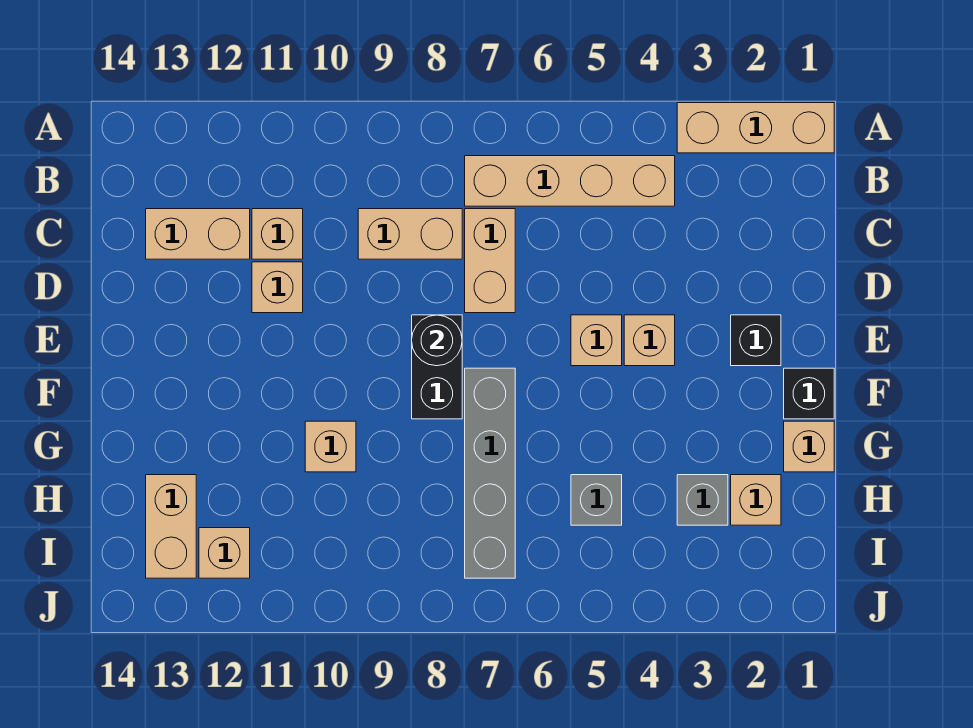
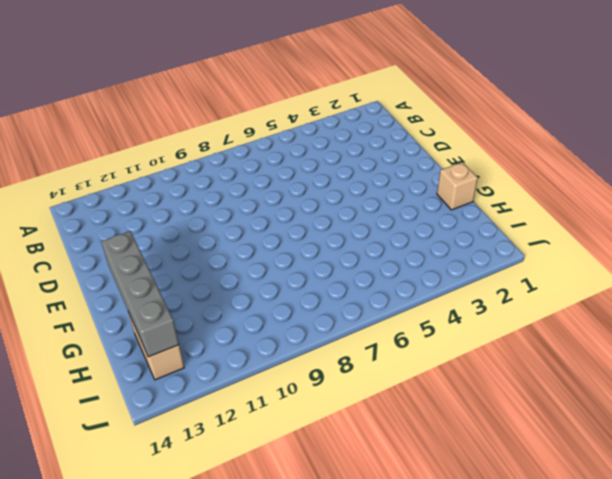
grey 1x4 brick [101,231,179,357] -> grey 1x4 brick moved to [465,368,515,578]
none -> tan 1x3 brick [677,103,834,153]
none -> tan 1x4 brick [465,156,675,206]
none -> tan 1x2 brick [465,209,515,313]

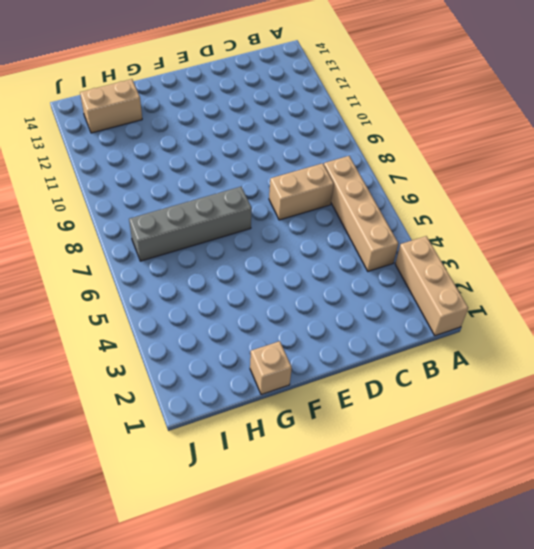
none -> tan 1x2 brick [358,209,462,259]
none -> tan 1x1 brick [252,209,303,259]
none -> tan 1x2 brick [146,209,250,259]

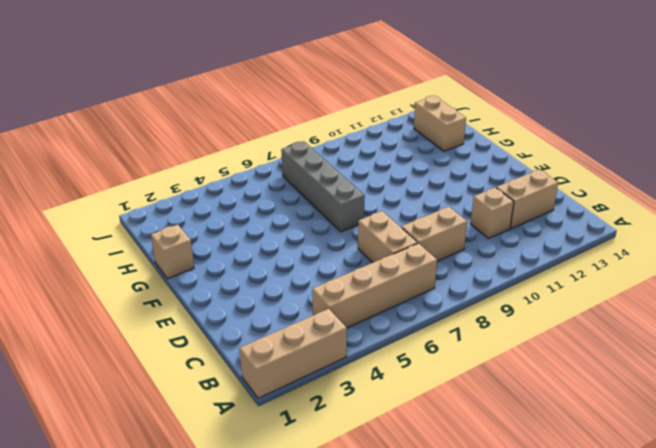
none -> tan 1x1 brick [252,262,303,313]
none -> black 1x1 brick [731,315,781,366]
none -> tan 1x1 brick [624,315,675,366]

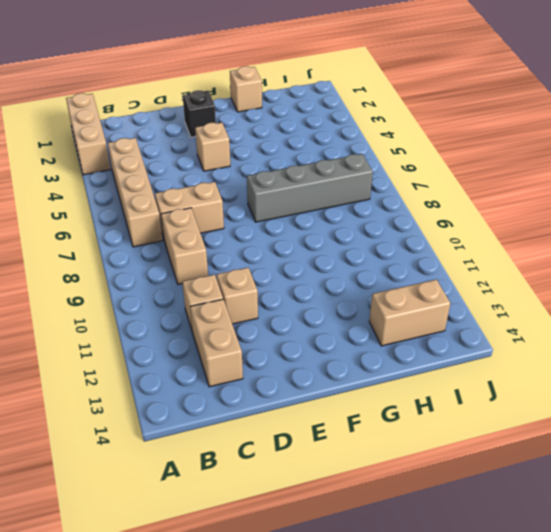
none -> tan 1x1 brick [571,315,622,366]
none -> black 1x2 brick [412,315,462,419]
none -> black 1x1 brick [784,368,834,419]

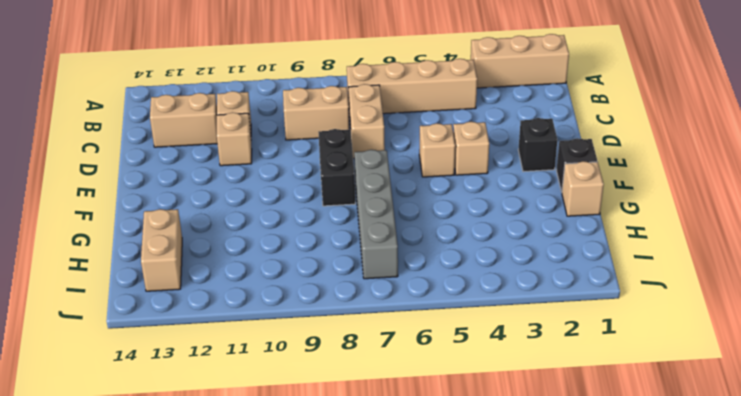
none -> tan 1x1 brick [305,421,356,472]
none -> tan 1x1 brick [731,475,781,525]
none -> grey 1x1 brick [677,475,728,525]

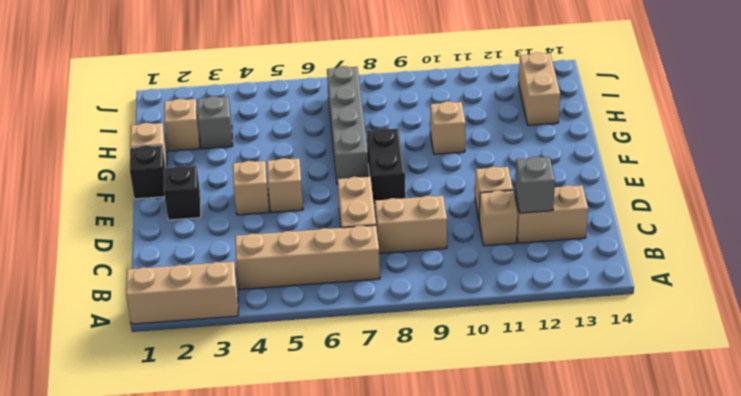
grey 1x1 brick [515,157,555,213] -> grey 1x1 brick moved to [571,475,622,525]
none -> tan 1x1 brick [199,528,250,578]
none -> black 1x1 round brick [412,315,462,366]

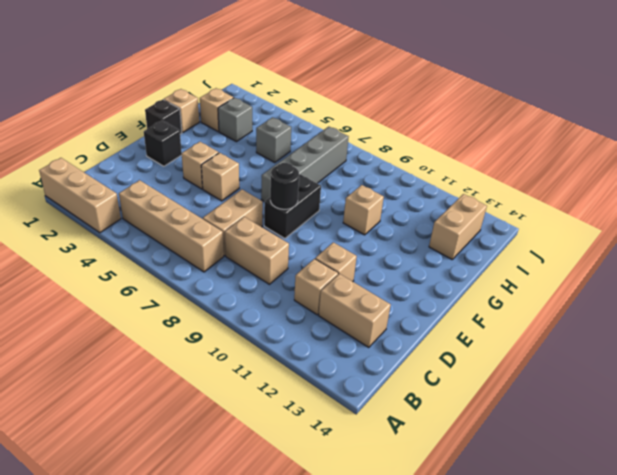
none -> tan 1x1 brick [199,528,250,578]

